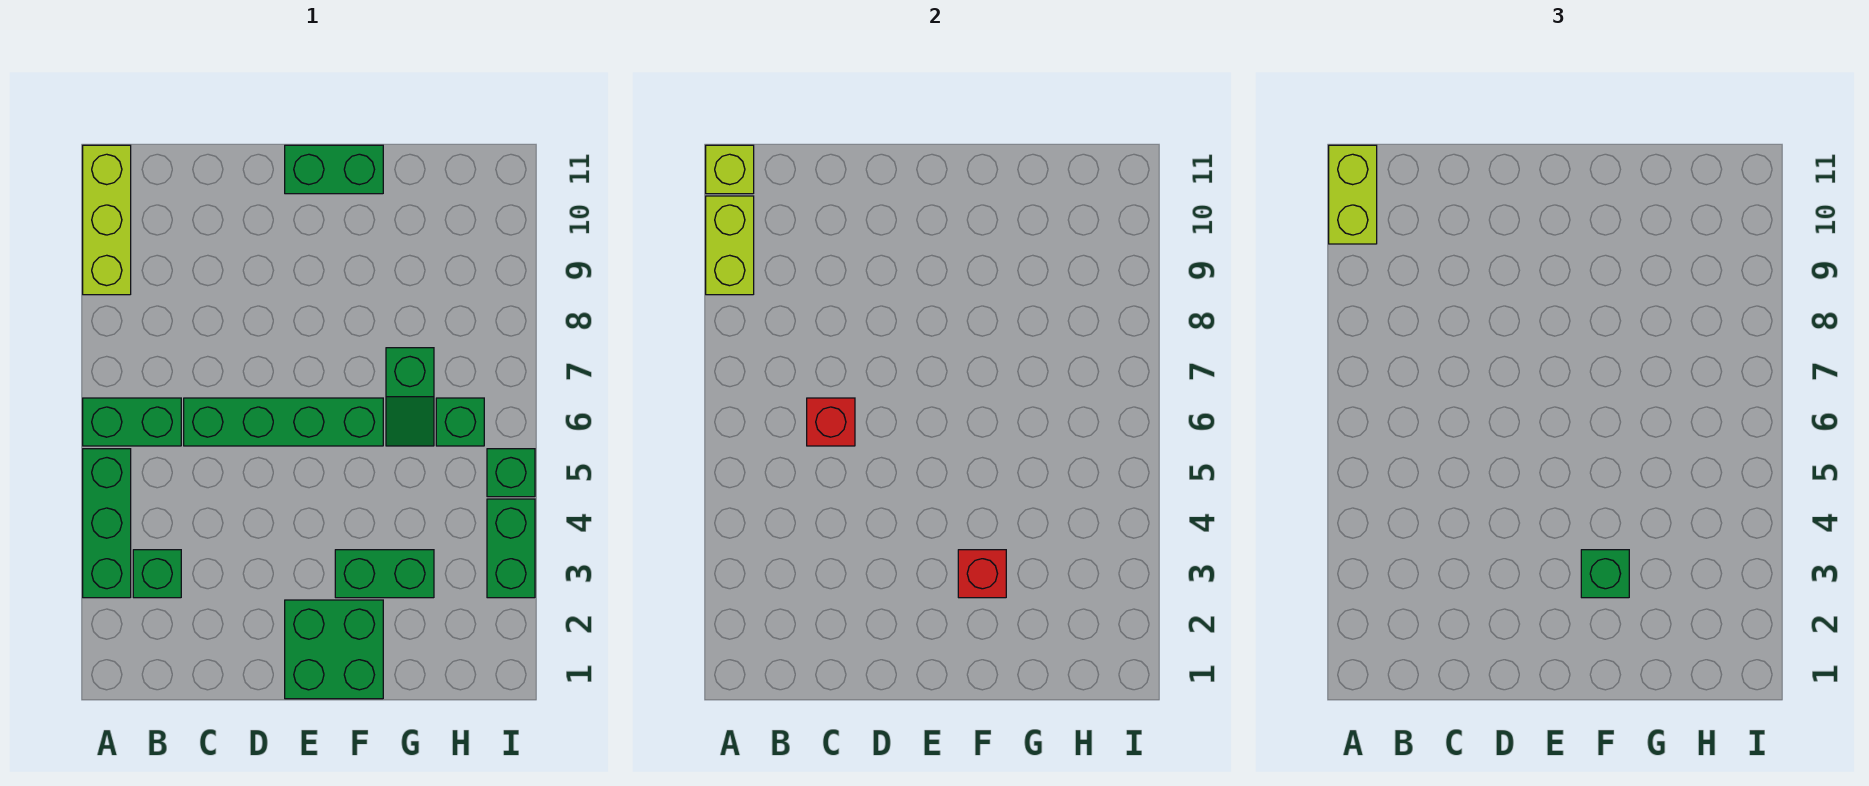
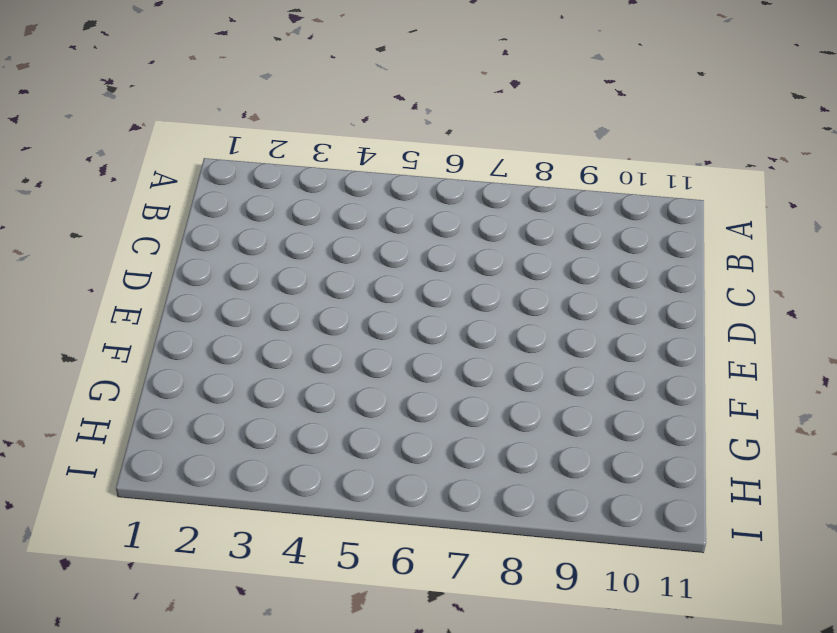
none -> green 1x3 brick [83,449,131,598]
none -> green 1x2 brick [83,398,181,446]
none -> lime 1x3 brick [83,145,131,295]

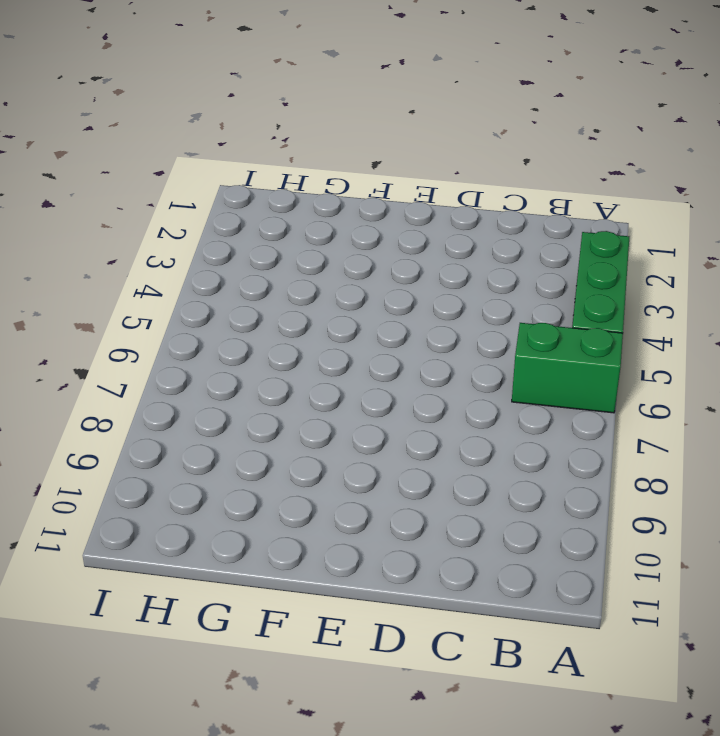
none -> lime 1x3 brick [83,145,131,295]
none -> green 1x1 brick [133,550,181,598]
none -> green 1x4 brick [184,398,383,446]

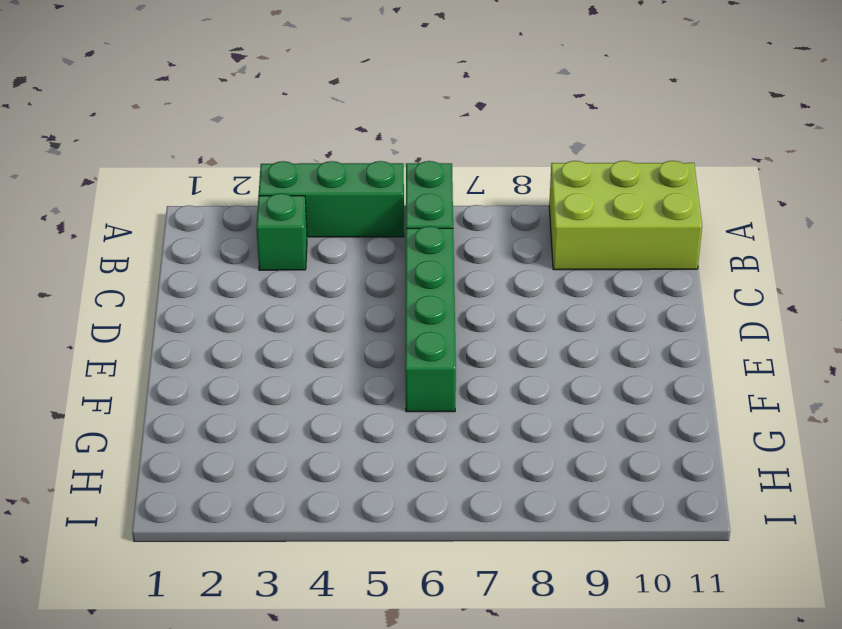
lime 2x3 brick [549,161,702,270] -> lime 1x3 brick [83,145,131,295]
none -> green 2x2 brick [285,600,383,699]
none -> green 1x2 brick [285,145,383,194]
none -> green 1x2 brick [335,550,434,598]

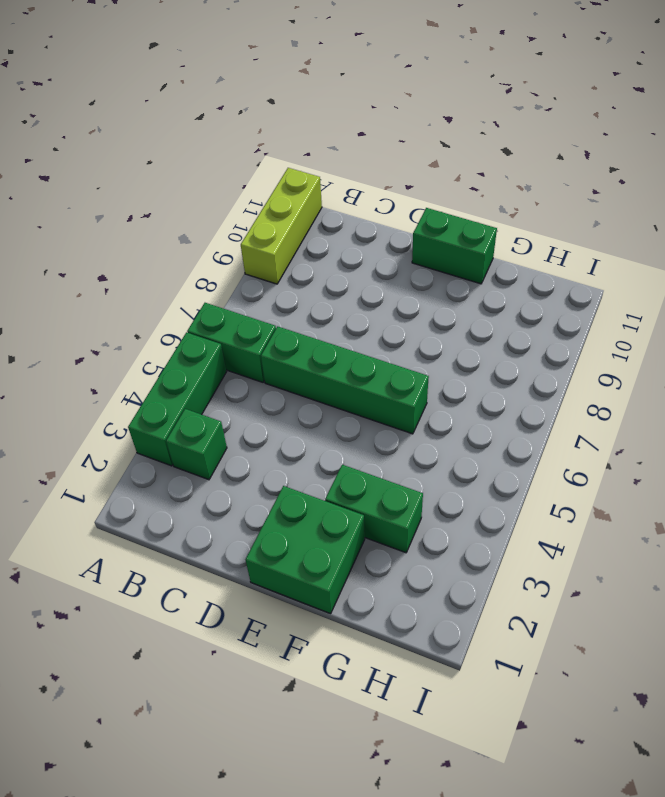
none -> green 1x2 slope [386,348,434,446]
none -> green 1x1 brick [436,398,484,446]
none -> green 1x2 brick [487,499,535,598]

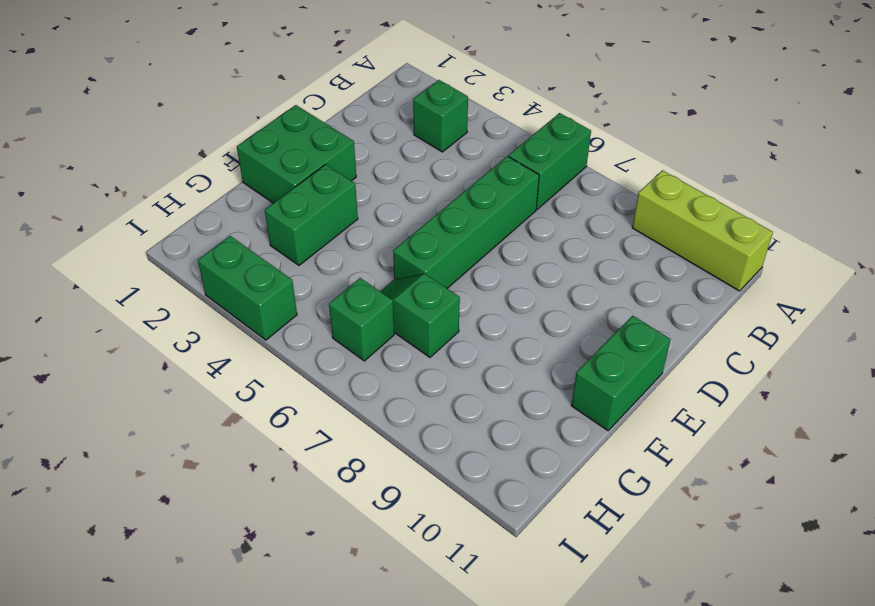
none -> green 1x3 brick [83,449,131,598]
none -> green 1x1 brick [487,449,535,497]
none -> lime 1x2 brick [706,196,754,295]

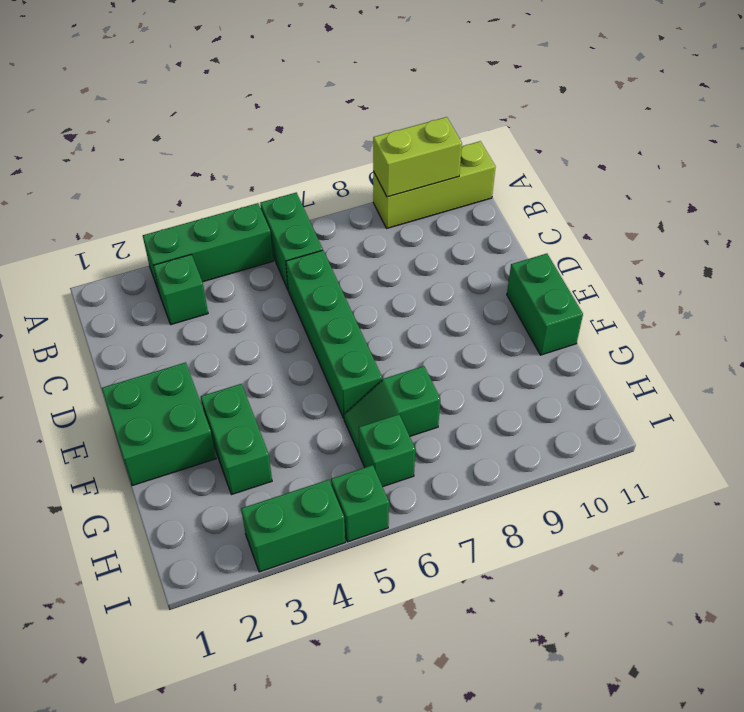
none -> lime 1x1 brick [706,145,754,194]
none -> red 1x1 brick [807,398,855,446]
none -> red 1x1 brick [958,550,1006,598]

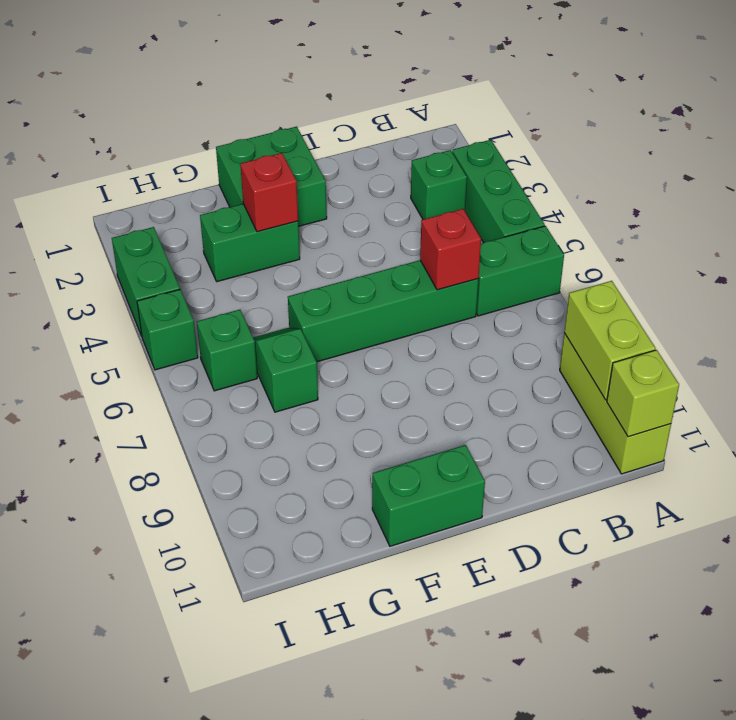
none -> lime 1x2 brick [1329,145,1377,244]
none -> green 1x1 brick [1581,550,1629,598]

